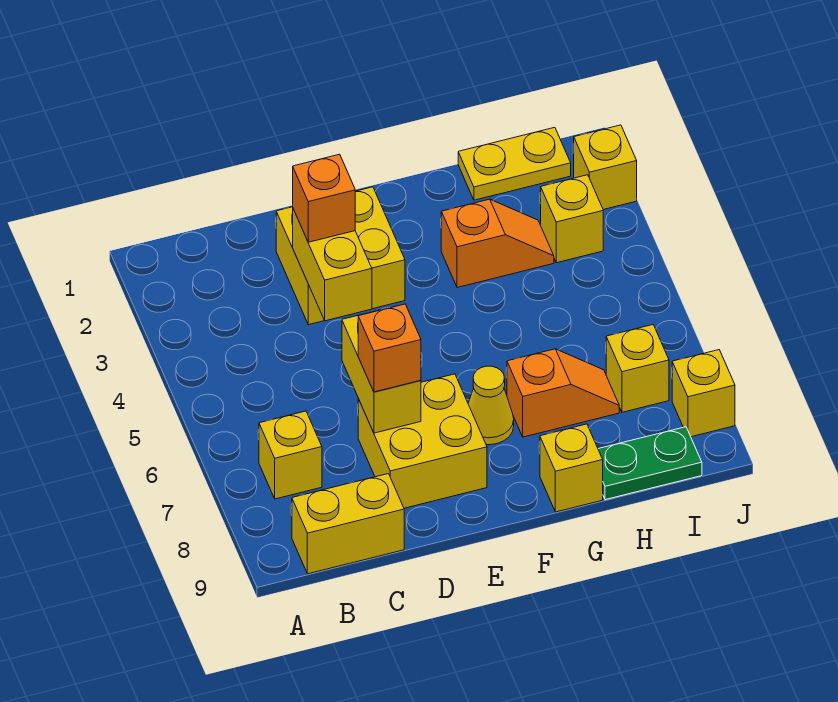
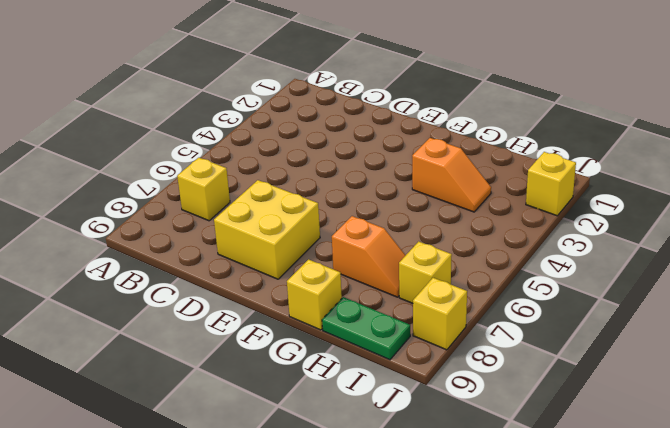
none -> yellow 1x2 brick [292,474,404,574]
none -> yellow 2x2 brick [276,187,405,325]
none -> yellow 1x1 cone [468,366,514,445]

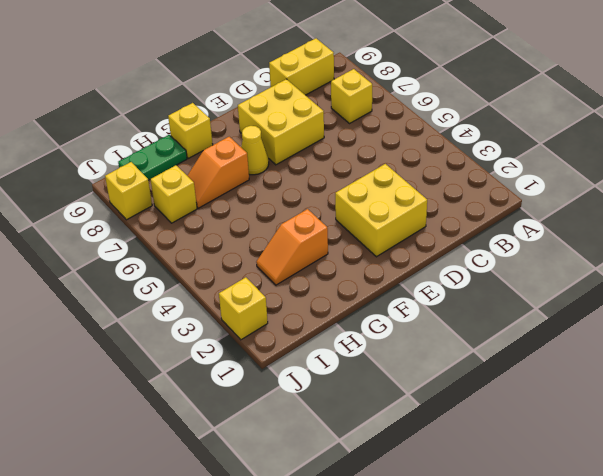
none -> yellow 1x2 plate [458,127,571,200]
none -> yellow 1x1 brick [541,175,603,263]
none -> yellow 1x2 brick [293,209,372,321]

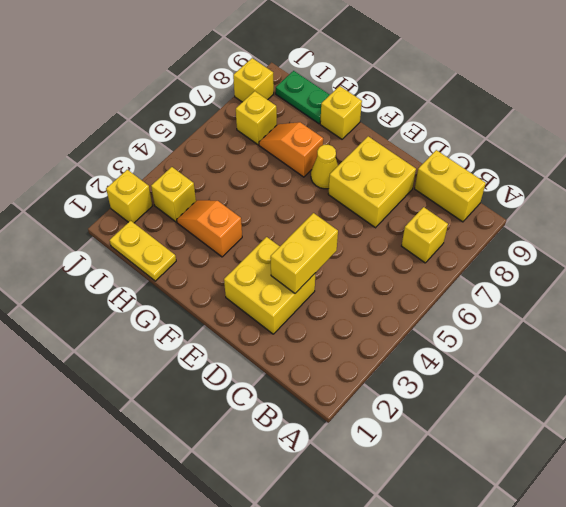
none -> yellow 1x2 brick [342,308,421,433]
none -> orange 1x1 brick [293,154,355,242]
none -> orange 1x1 brick [358,304,421,392]

